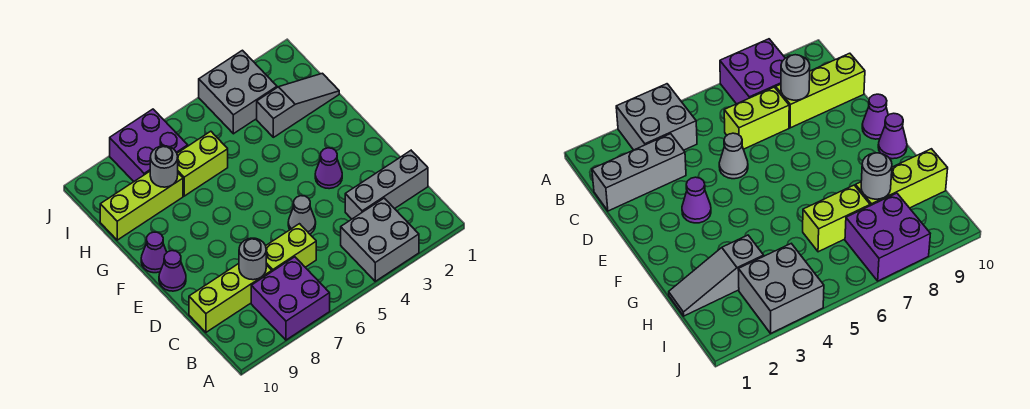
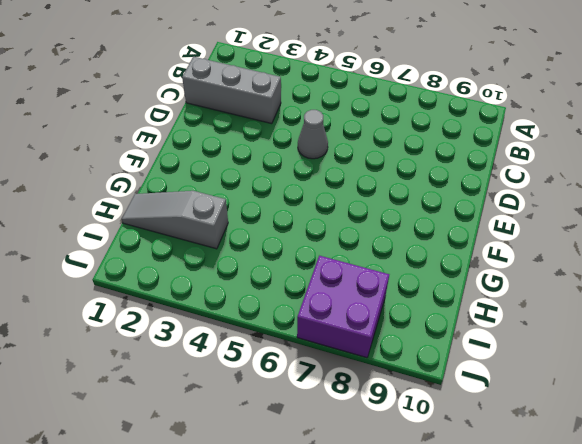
none -> grey 2x2 brick [341,198,419,281]
none -> purple 2x2 brick [251,257,330,340]
none -> lime 1x2 brick [266,224,316,271]

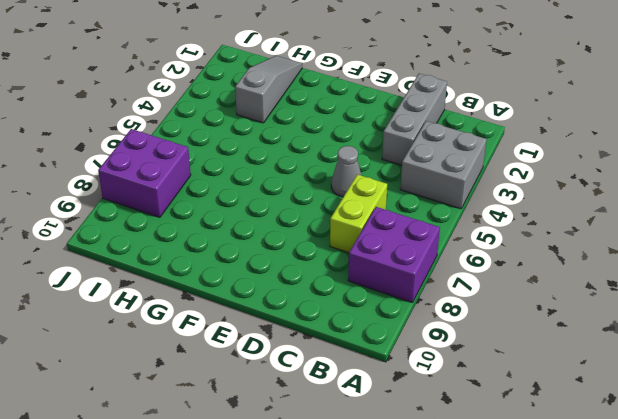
none -> lime 1x3 brick [189,264,272,332]
none -> purple 1x1 cone [315,148,342,189]
none -> purple 1x1 cone [159,251,186,291]

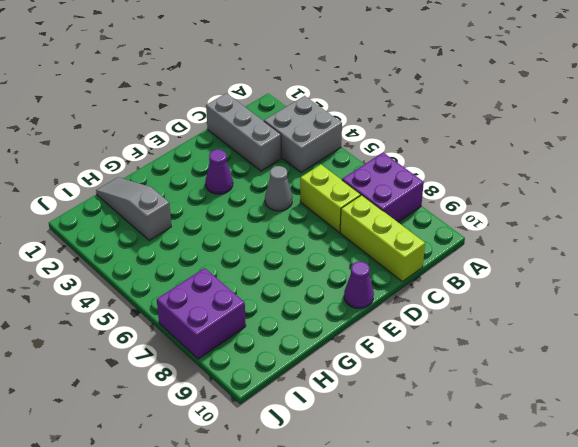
none -> purple 1x1 cone [141,232,167,273]
none -> lime 1x2 brick [177,131,228,196]
none -> lime 1x3 brick [100,171,183,240]

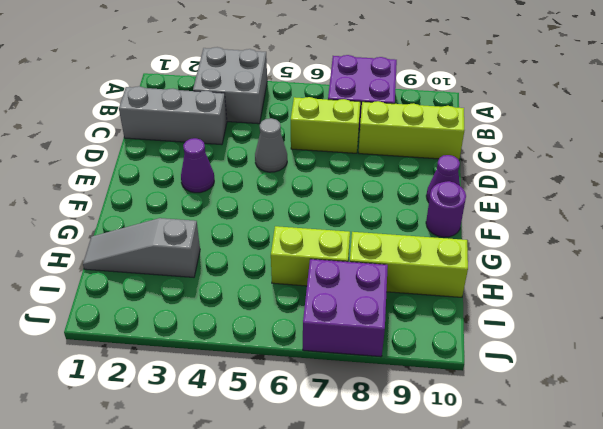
purple 1x1 round brick [426,181,466,237] -> purple 1x1 cone [141,232,167,273]
none -> grey 2x2 brick [199,50,277,134]
none -> grey 1x1 round brick [239,238,266,280]
none -> grey 1x1 round brick [150,146,178,187]

